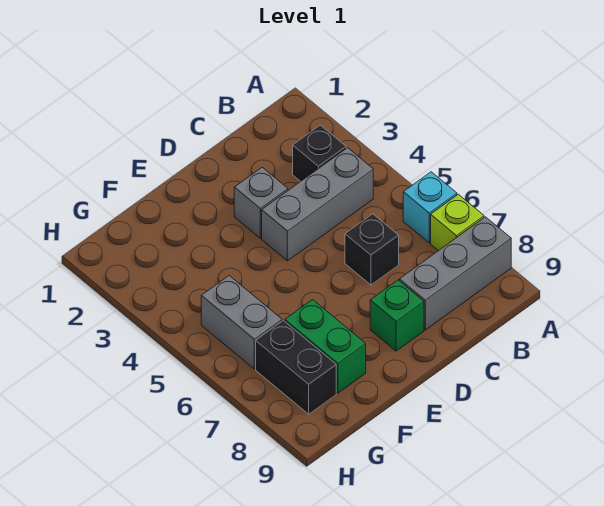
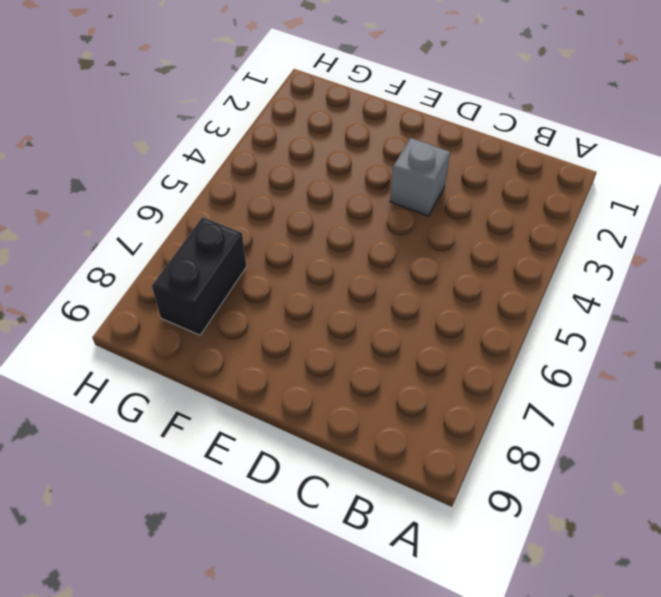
none -> cyan 1x1 brick [403,172,457,243]
none -> lime 1x1 brick [431,194,484,251]

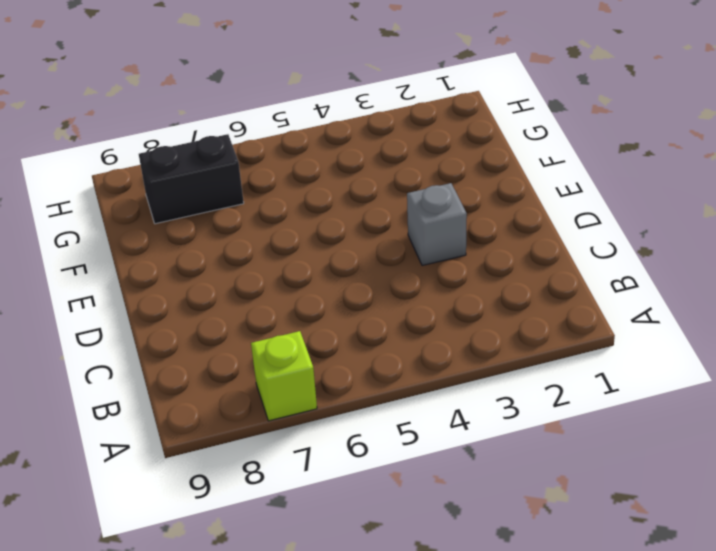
none -> cyan 1x1 brick [403,172,457,243]
none -> grey 1x3 brick [399,217,511,330]

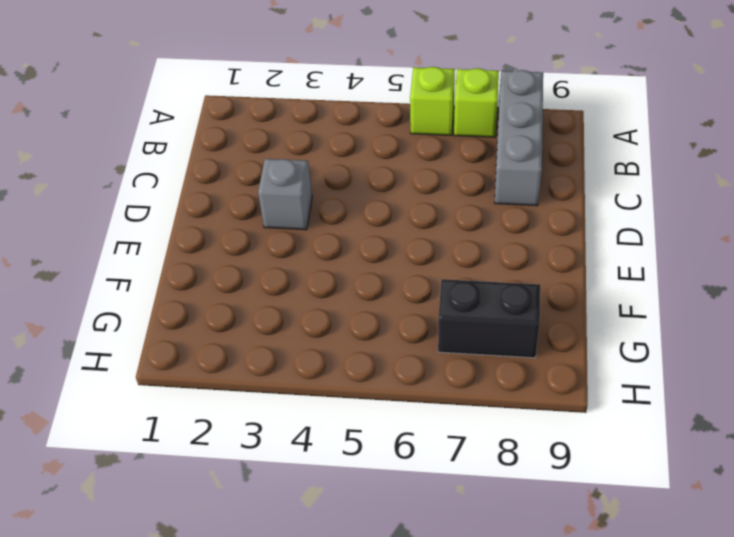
lime 1x1 brick [410,67,455,135] -> cyan 1x1 brick [403,172,457,243]
none -> black 1x1 brick [293,125,346,181]
none -> grey 1x3 brick [262,148,373,261]

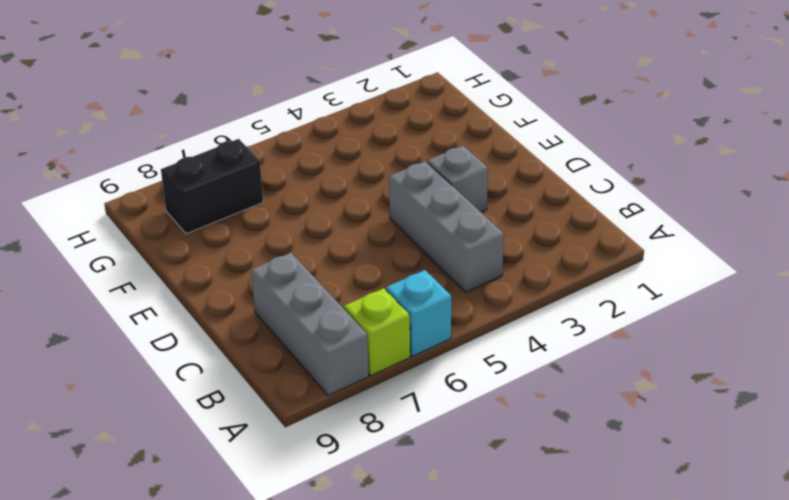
none -> black 1x1 brick [293,125,346,181]
none -> black 1x1 brick [345,214,399,285]

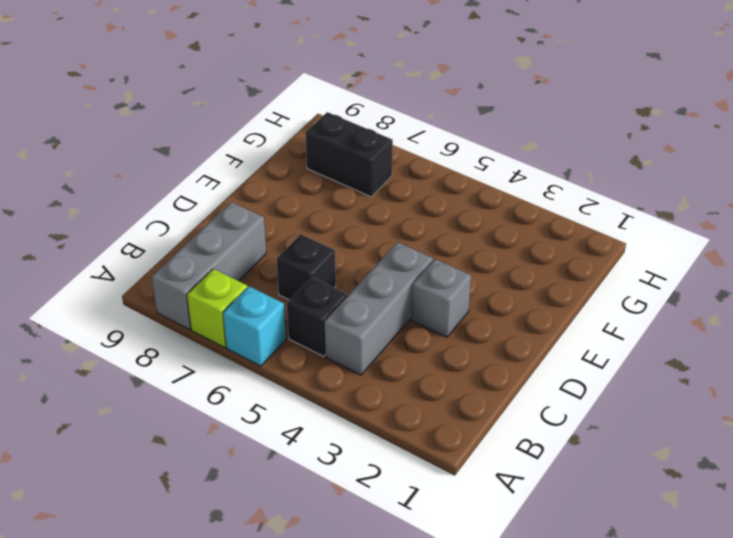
black 1x1 brick [287,277,347,356] -> black 1x1 brick moved to [293,125,346,181]
none -> green 1x1 brick [370,280,424,351]
none -> green 1x2 brick [285,300,366,393]

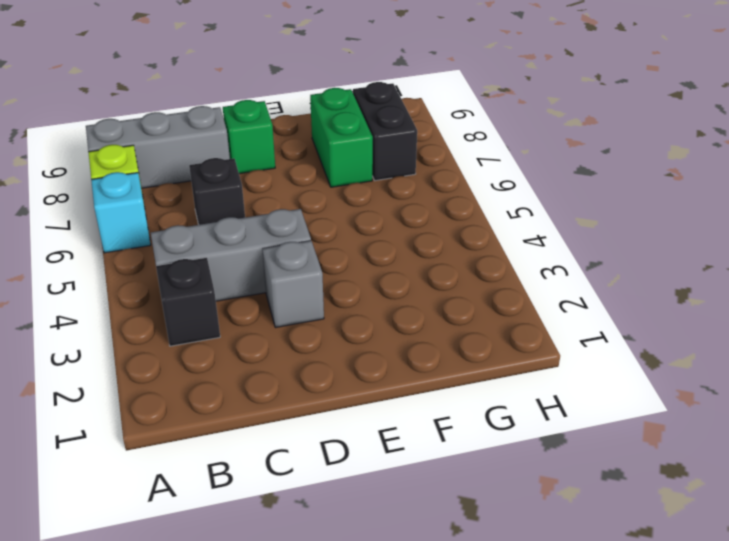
none -> grey 1x2 brick [201,276,282,369]

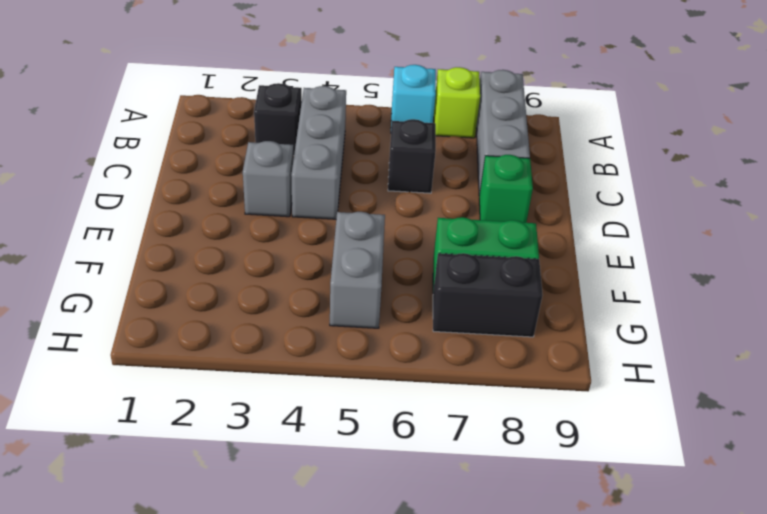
grey 1x2 brick [330,212,385,328] -> grey 1x2 brick turned to [201,276,282,369]

